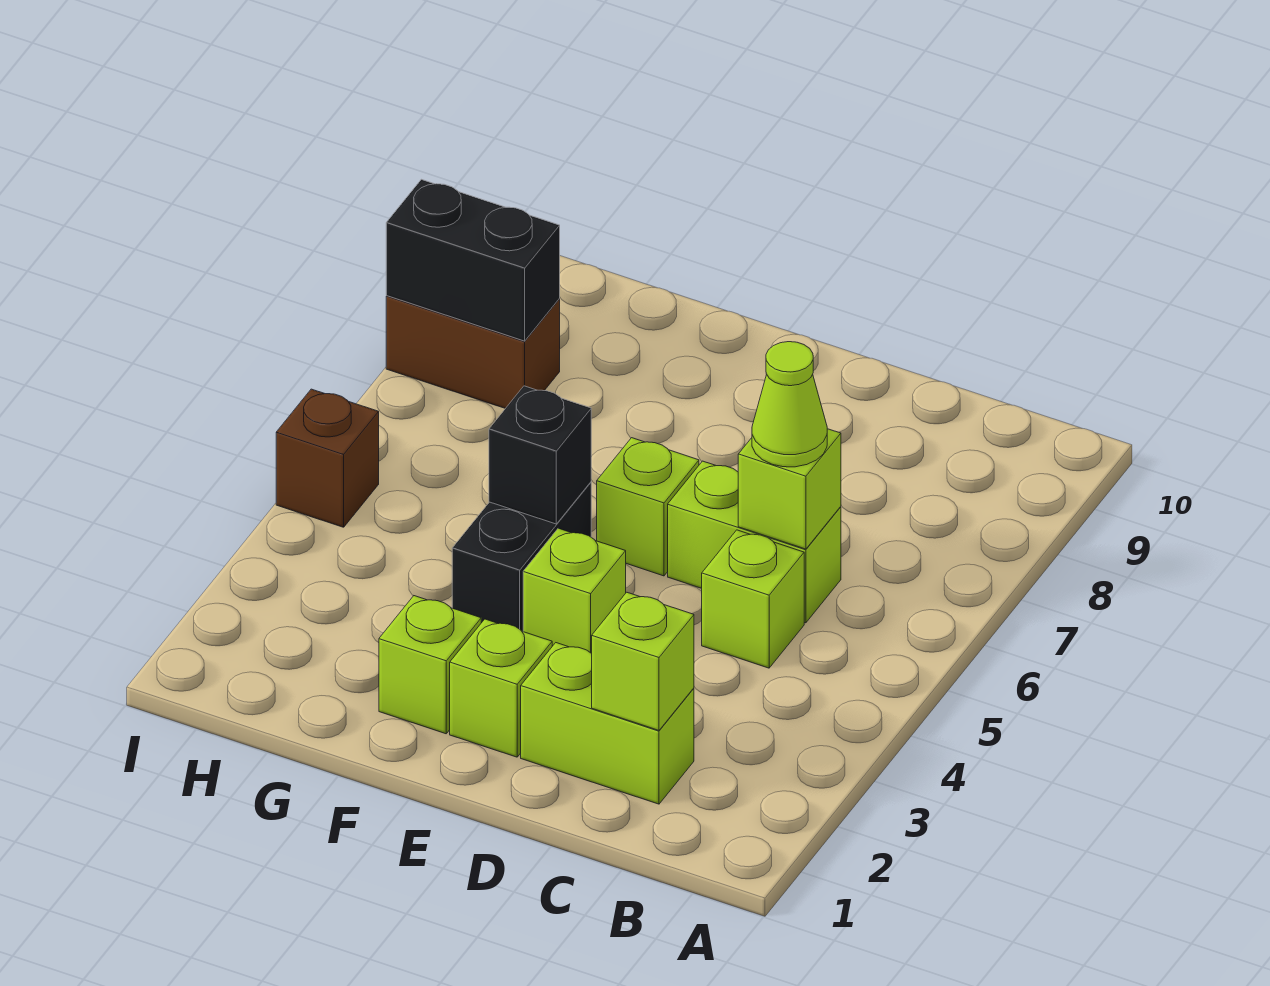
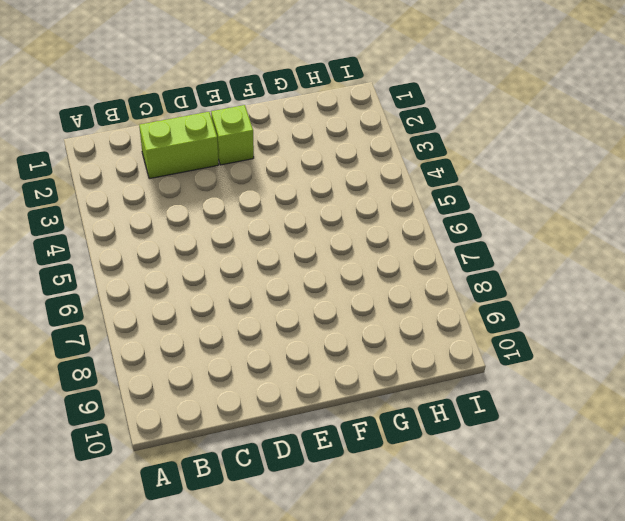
none -> lime 1x1 brick [702,530,804,668]
none -> lime 1x2 brick [668,461,841,623]
none -> lime 1x1 brick [523,528,626,653]

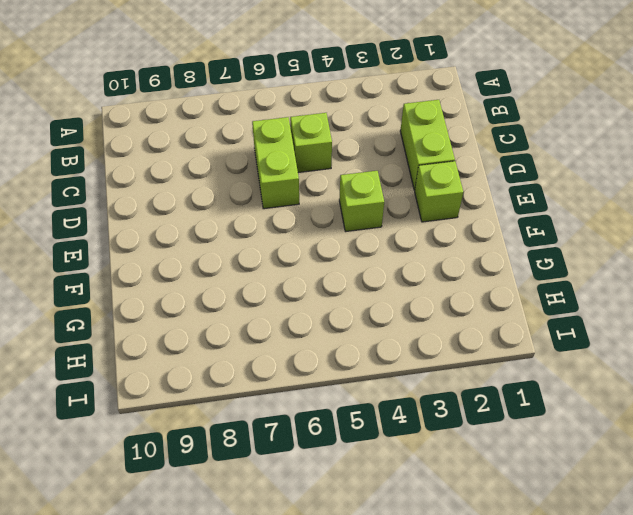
none -> lime 1x1 brick [597,438,699,576]
none -> lime 1x1 brick [379,596,481,734]
none -> black 1x2 brick [452,482,591,631]

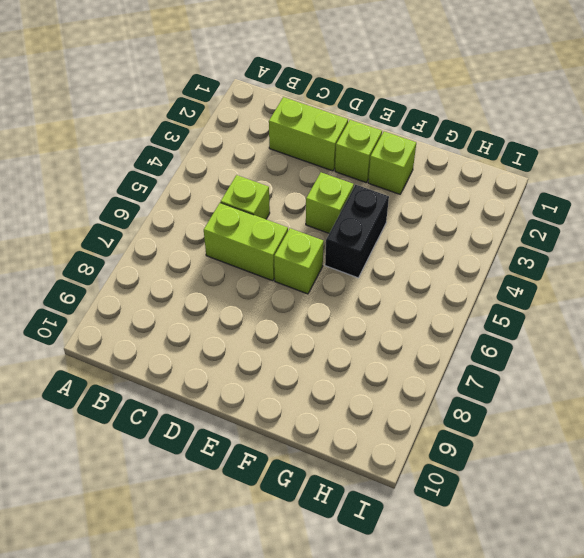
none -> brown 1x2 brick [386,296,560,408]
none -> brown 1x1 brick [276,389,379,527]
none -> lime 1x1 brick [592,592,694,730]

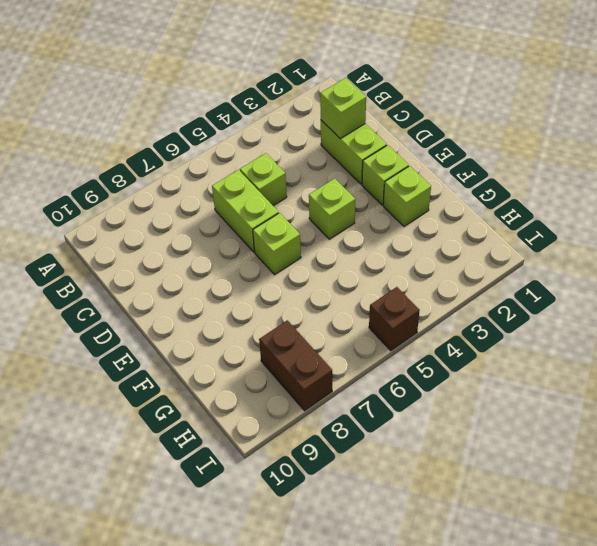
none -> black 1x2 brick [452,482,591,631]
none -> lime 1x1 brick [738,429,841,549]
none -> black 1x1 brick [489,386,591,524]

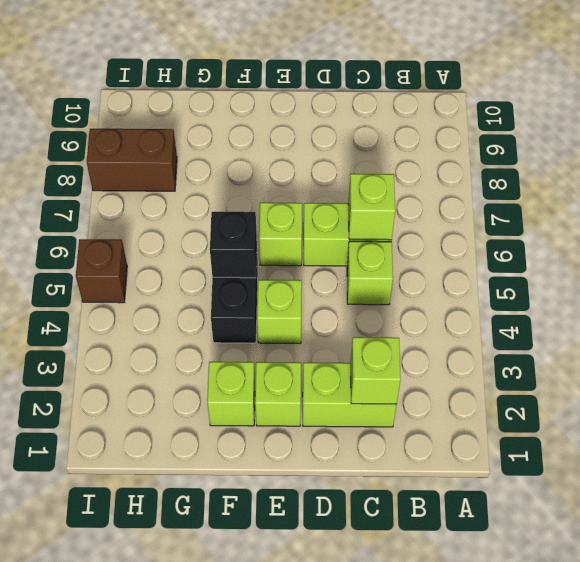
none -> black 1x2 brick [386,179,560,341]
none -> lime 1x1 cone [752,342,827,467]

